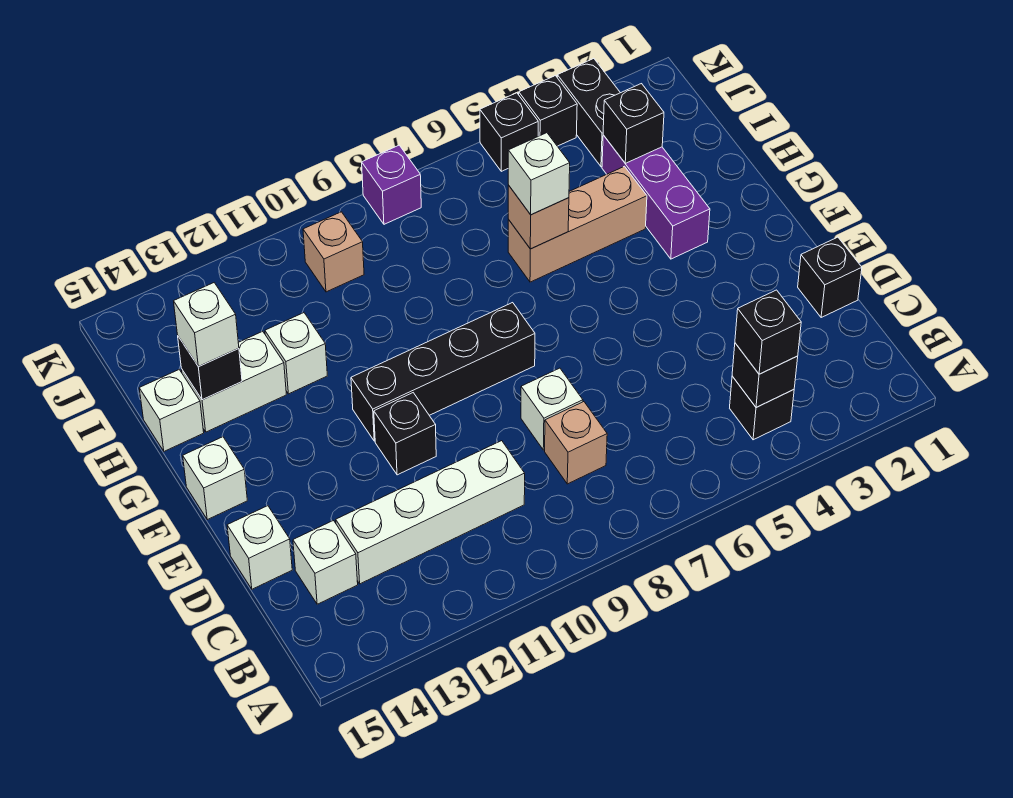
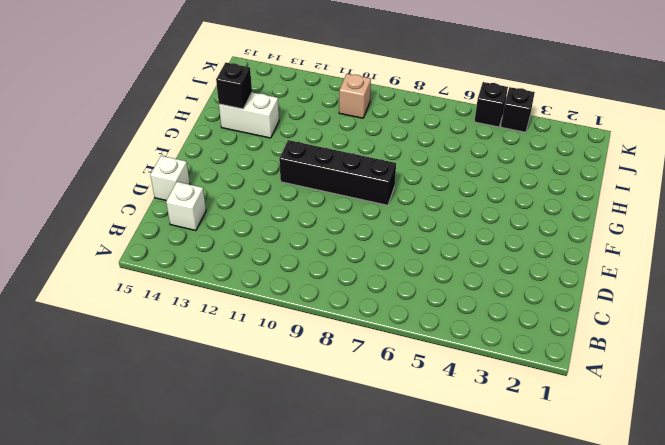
none -> black 1x1 brick [730,376,794,440]
none -> tan 1x1 brick [545,402,607,484]
none -> white 1x4 brick [336,441,525,584]

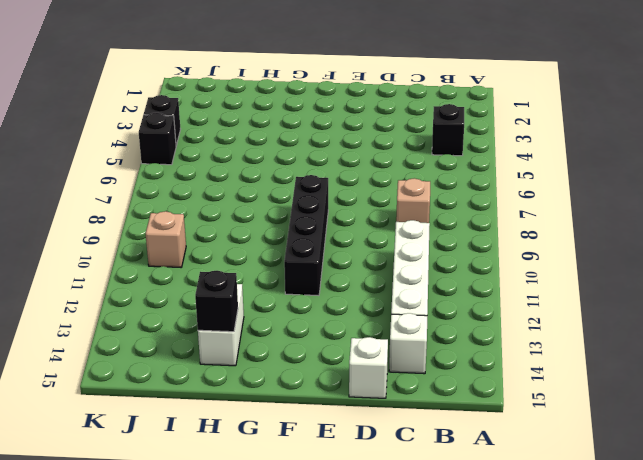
none -> black 1x1 brick [798,237,862,318]
none -> white 1x1 brick [521,368,583,450]
none -> black 1x1 brick [374,393,436,475]

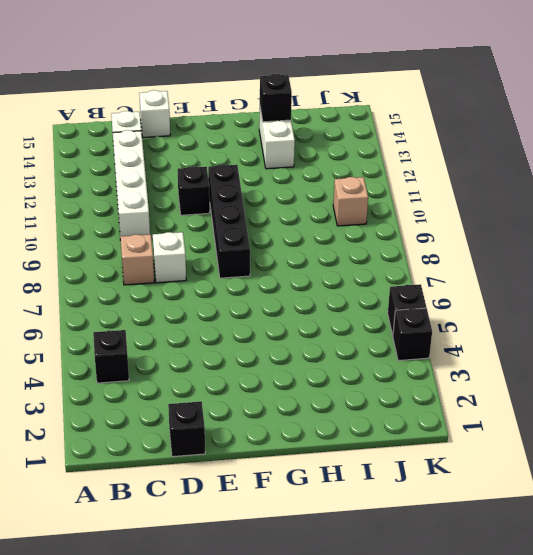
none -> white 1x1 brick [183,437,247,520]
none -> purple 1x3 brick [602,135,710,259]
none -> tan 1x3 brick [508,166,647,282]

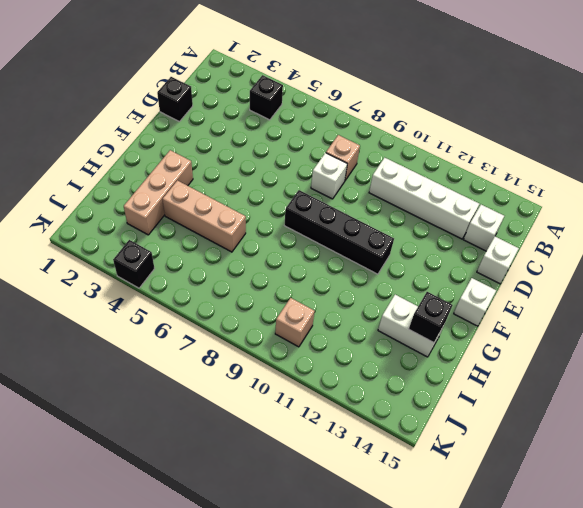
tan 1x3 brick [124,150,193,235] -> purple 1x3 brick [602,135,710,259]
none -> black 1x1 brick [374,393,436,475]
none -> white 1x1 brick [265,313,327,394]
none -> white 1x1 brick [139,369,204,451]

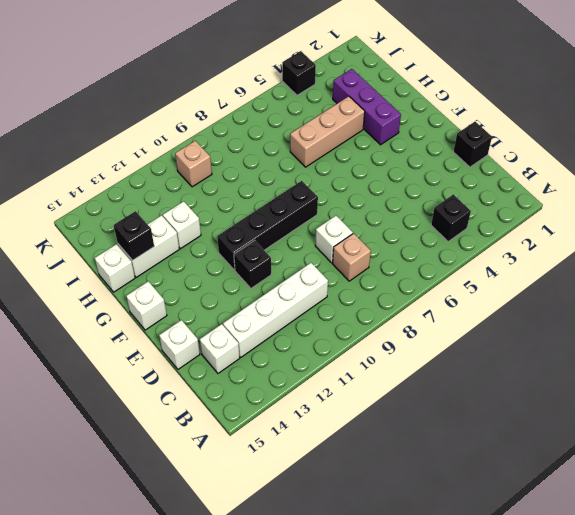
none -> black 1x2 brick [557,59,620,167]
none -> black 1x1 brick [480,93,538,171]
none -> purple 1x1 brick [362,145,421,224]

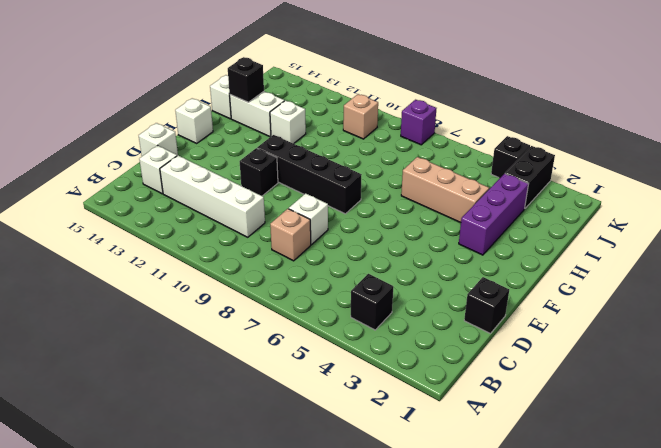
none -> black 1x1 brick [480,93,538,171]
none -> black 1x1 brick [732,343,798,408]
none -> tan 1x1 brick [508,185,569,249]

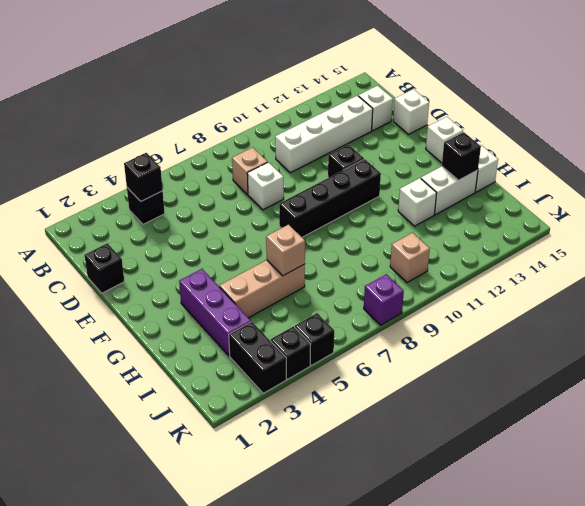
none -> black 1x1 brick [603,84,664,163]
none -> black 1x1 brick [735,290,801,374]
none -> white 1x1 brick [508,133,570,215]

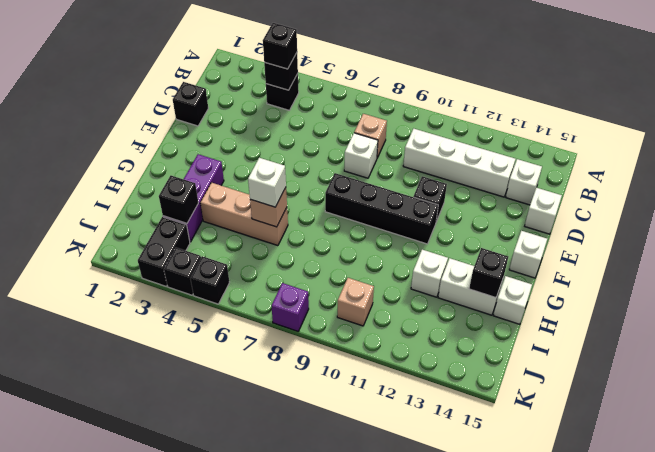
none -> white 1x1 brick [174,283,239,367]

